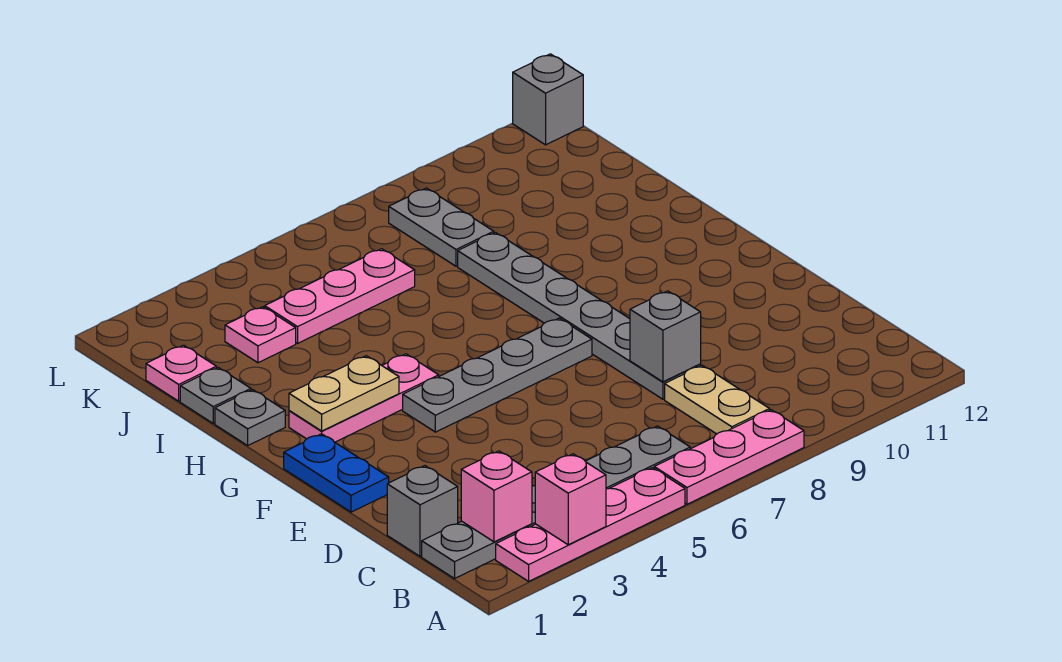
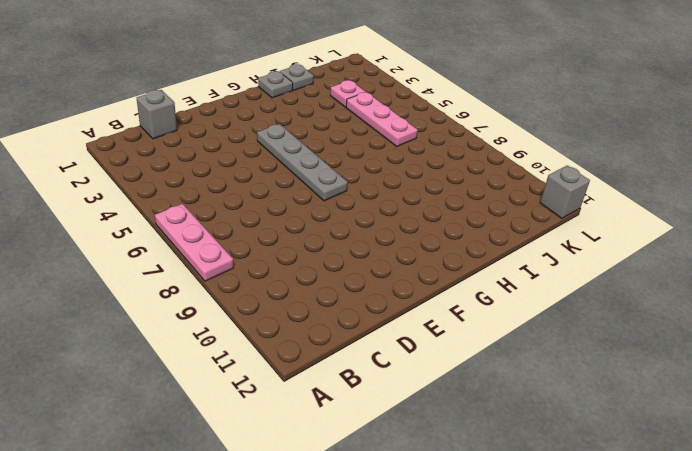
none -> pink 1x4 plate [496,468,685,581]
none -> grey 1x6 plate [422,426,690,579]
none -> tan 1x2 plate [665,365,770,434]

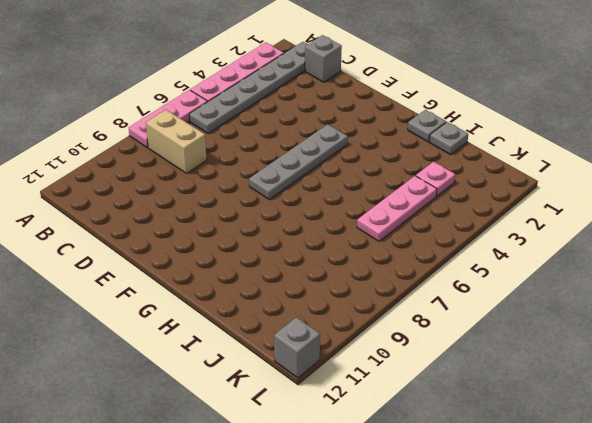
tan 1x2 brick [146,110,206,173] -> tan 1x2 plate [665,365,770,434]
none -> grey 1x6 plate [458,232,701,399]
none -> blue 1x2 plate [284,434,389,512]
none -> pink 1x3 plate [289,354,439,442]

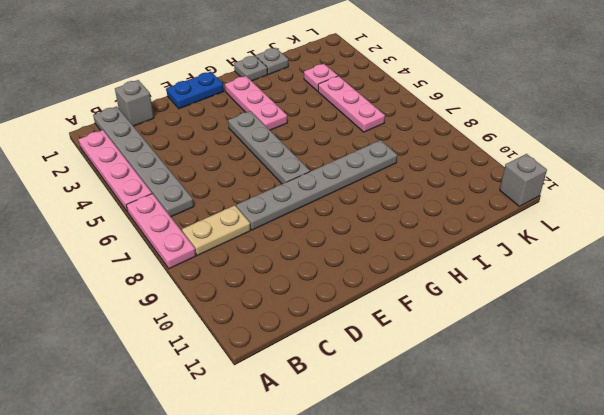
none -> pink 1x1 plate [146,345,216,401]
none -> grey 1x2 plate [389,188,494,266]
none -> pink 1x1 brick [535,454,606,545]

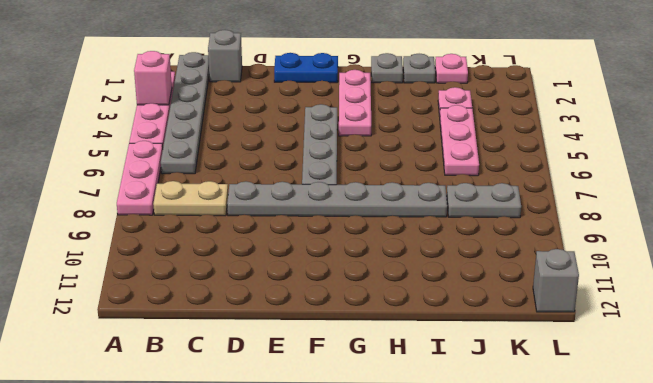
none -> pink 1x1 brick [461,451,532,542]
none -> grey 1x1 brick [630,291,701,382]
none -> tan 1x2 plate [289,356,399,431]

